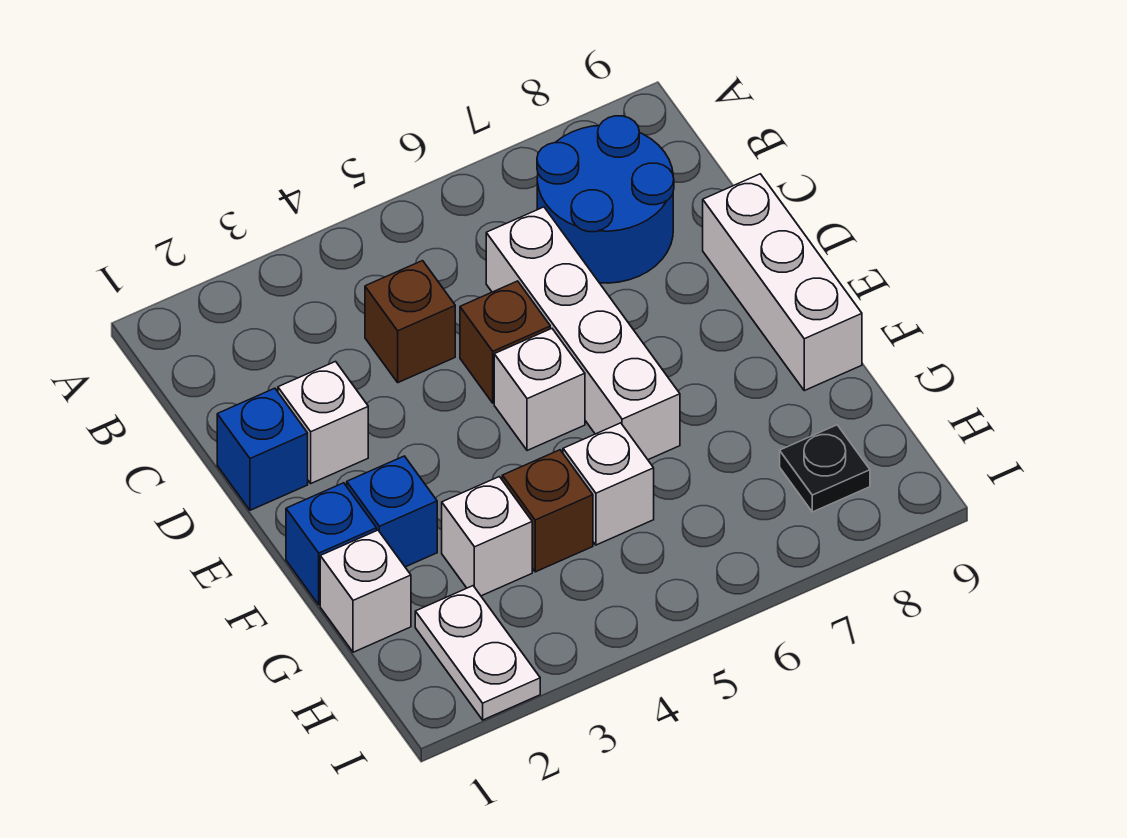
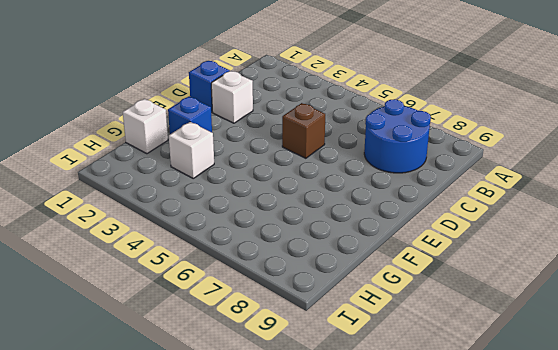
none -> brown 1x1 brick [365,261,455,383]
none -> white 1x4 brick [486,207,680,460]
none -> white 1x3 brick [703,174,862,391]

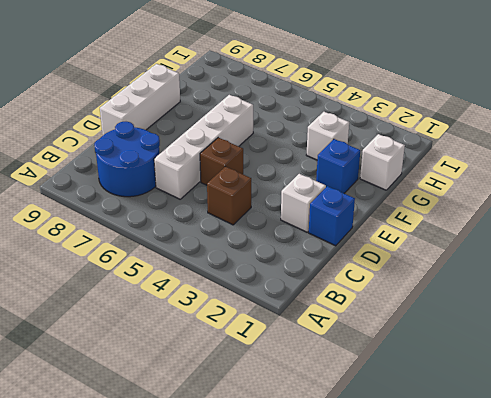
none -> white 1x1 brick [494,329,585,451]
none -> blue 1x1 brick [286,483,377,605]
none -> brown 1x1 brick [502,450,593,572]

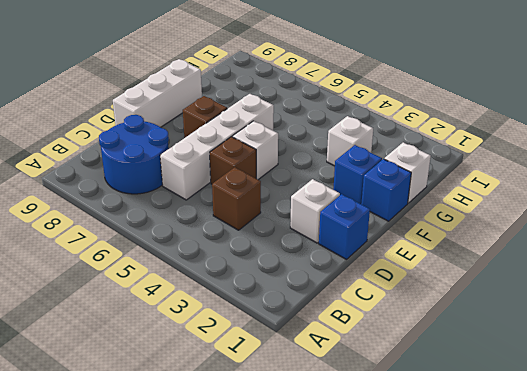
brown 1x1 brick [183,96,227,138] -> brown 1x1 brick moved to [502,450,593,572]
none -> white 1x1 brick [563,423,654,545]
none -> white 1x2 plate [415,586,540,720]
none -> black 1x1 plate [780,425,870,512]

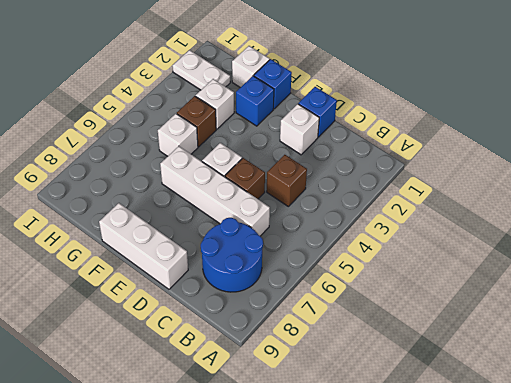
none -> black 1x1 plate [780,425,870,512]

